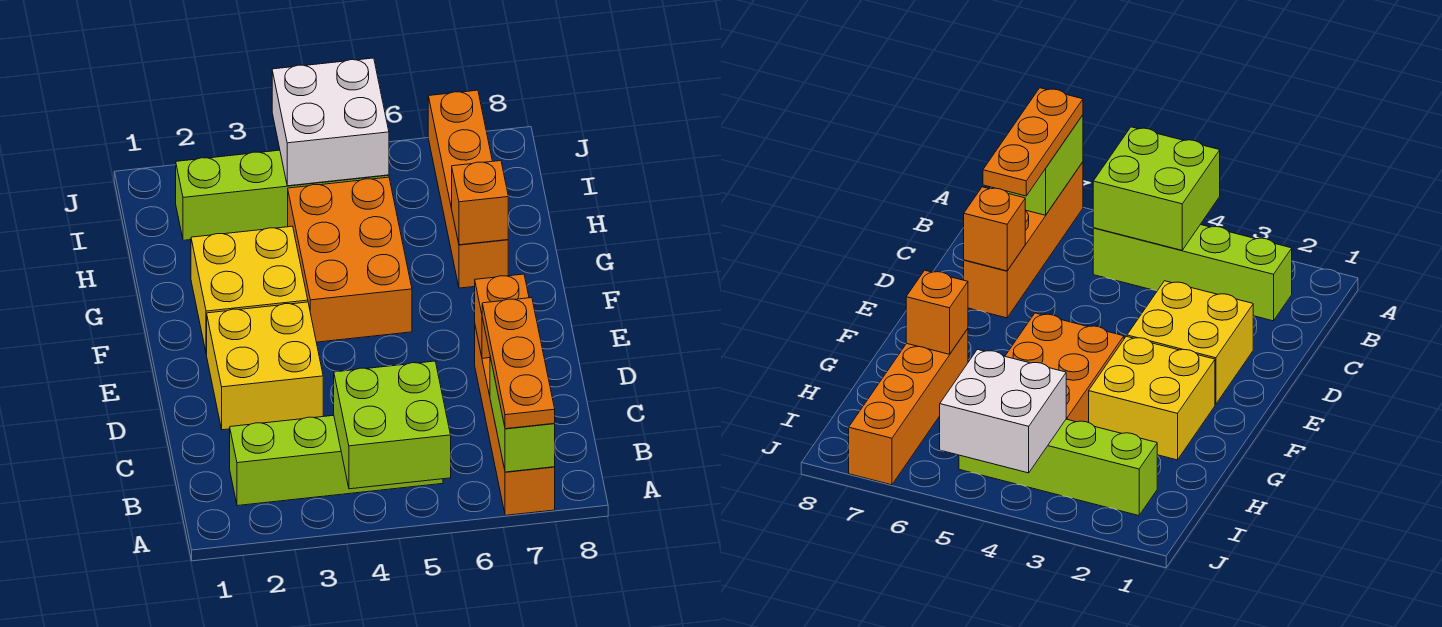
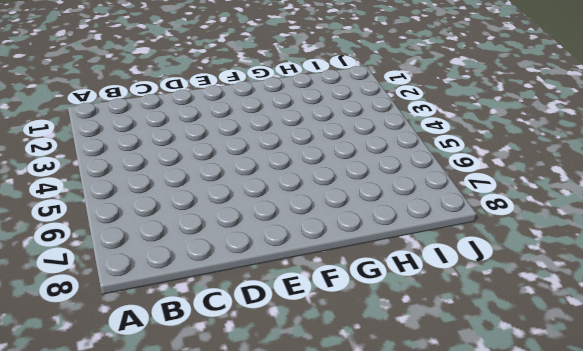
none -> orange 1x4 brick [475,327,555,515]
none -> lime 1x4 brick [230,415,443,506]
none -> yellow 2x2 brick [207,302,323,430]

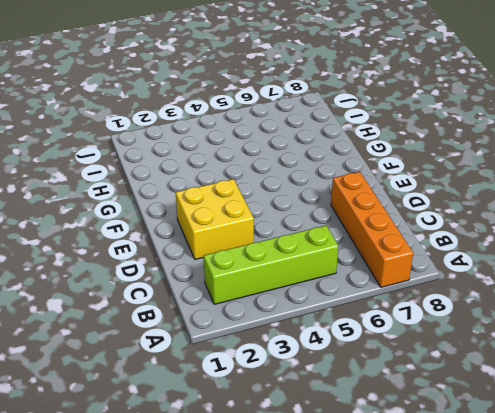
none -> yellow 2x2 brick [191,226,308,354]
none -> orange 2x3 brick [288,177,412,342]
none -> orange 1x4 brick [428,90,508,288]

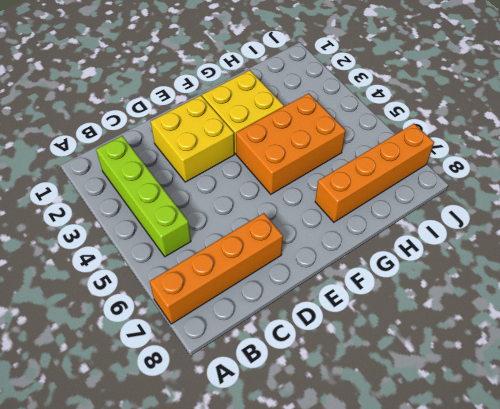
none -> lime 1x4 brick [176,150,389,240]
none -> lime 2x2 brick [334,361,451,489]
none -> lime 1x2 brick [490,357,555,472]

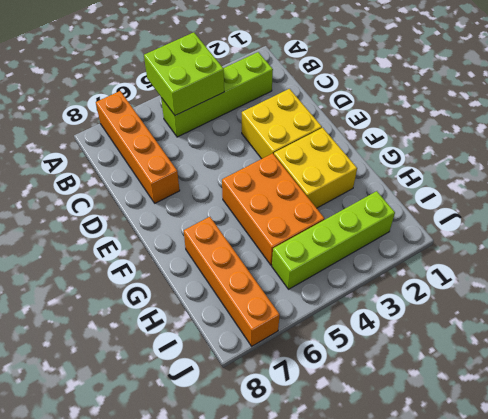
none -> lime 1x2 brick [490,357,555,472]
none -> orange 1x1 brick [475,274,529,358]
none -> orange 1x1 brick [452,161,508,245]

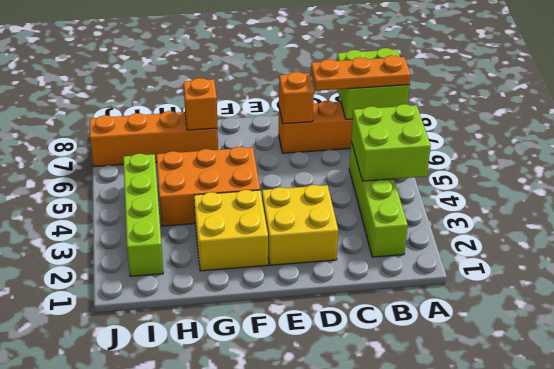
lime 2x2 brick [337,48,410,119] -> lime 1x2 brick [490,357,555,472]
none -> white 2x2 brick [272,58,389,186]

